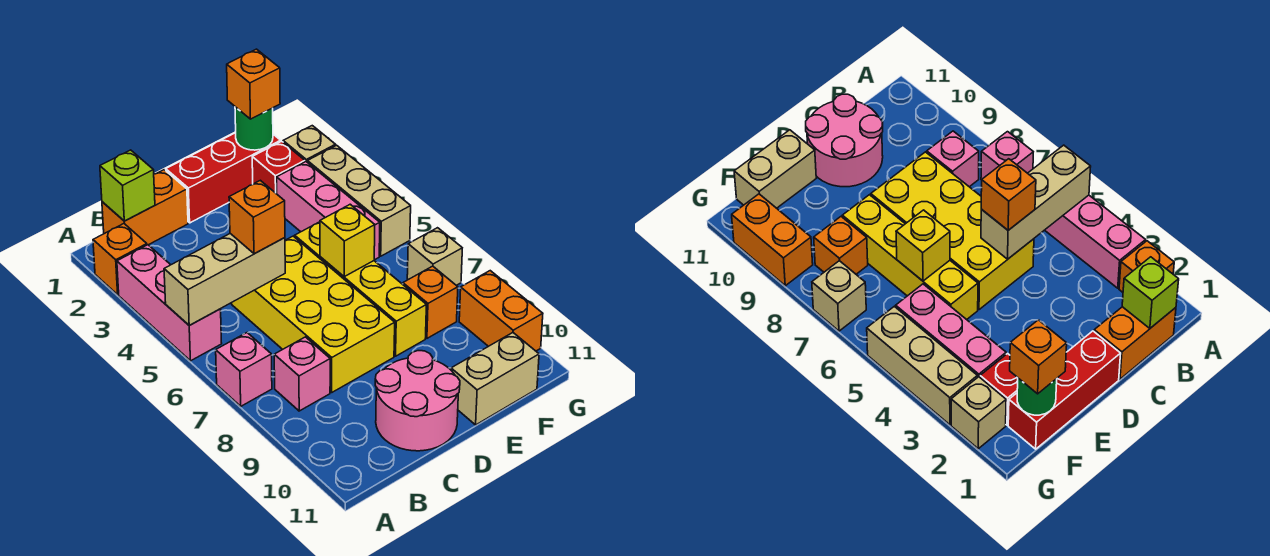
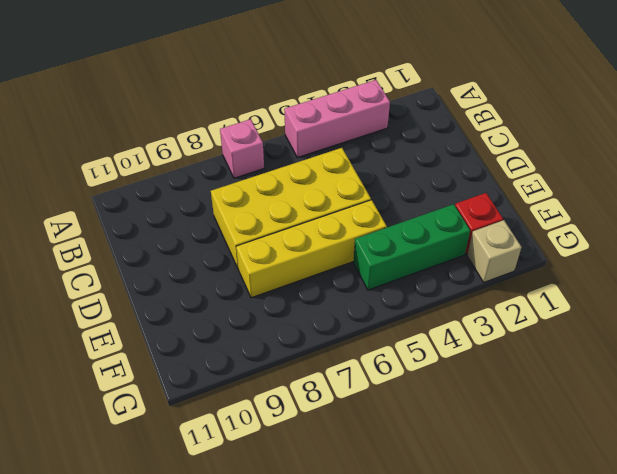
green 1x3 brick [353,204,470,290] -> pink 1x3 brick [277,162,380,260]
none -> orange 1x1 brick [93,224,147,295]
none -> orange 1x2 brick [102,170,188,245]
none -> pink 1x1 brick [274,337,330,411]

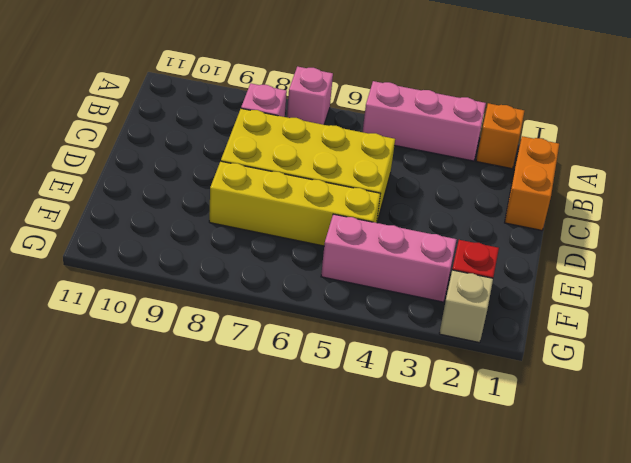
none -> pink 2x2 round brick [375,351,460,451]
none -> red 1x3 brick [166,133,281,223]
none -> tan 1x2 brick [451,333,539,425]

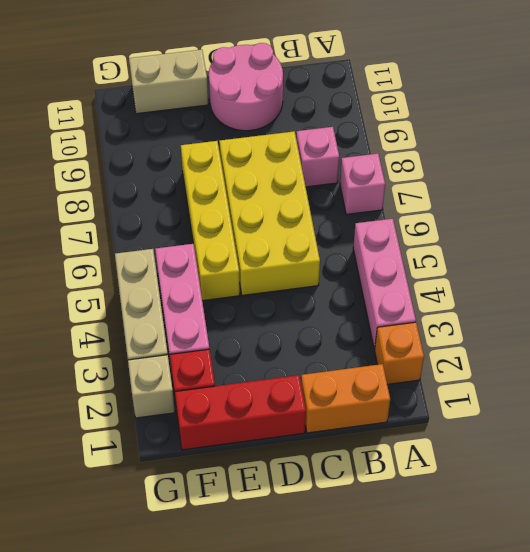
none -> orange 1x1 brick [403,266,458,338]
none -> tan 1x1 brick [407,228,462,285]
none -> orange 1x2 brick [459,271,543,351]

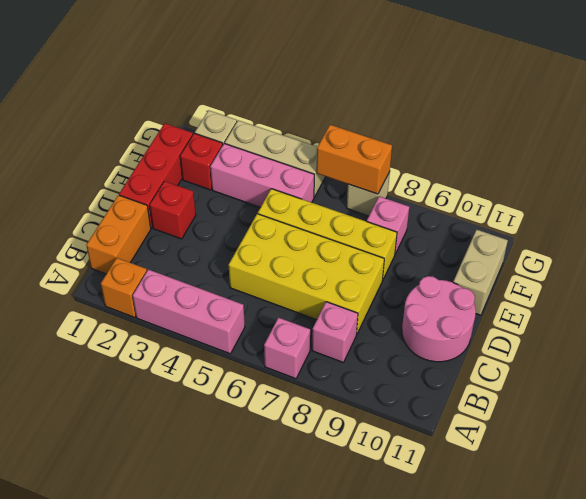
red 1x1 brick [150,181,196,239] -> none
pink 1x1 brick [367,196,409,254] -> orange 1x1 brick [403,266,458,338]
orange 1x2 brick [317,125,392,194] -> orange 1x2 brick moved to [459,271,543,351]
none -> tan 1x3 brick [164,234,285,325]
none -> lime 1x1 brick [100,150,155,221]
none -> yellow 1x1 brick [320,204,375,277]

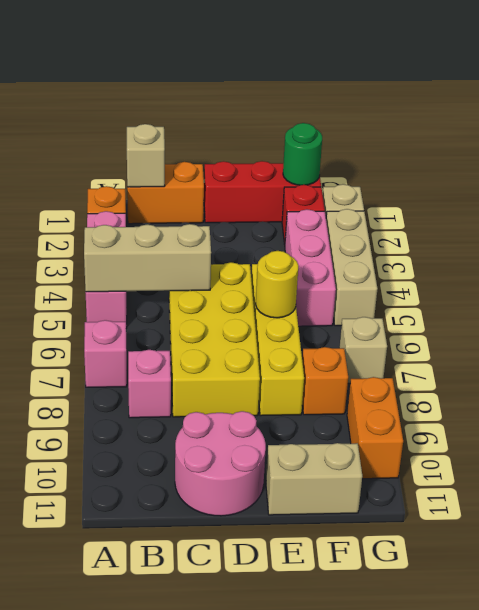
tan 1x1 brick [127,124,165,187] -> lime 1x1 brick [100,150,155,221]
yellow 1x1 round brick [256,251,298,318] -> yellow 1x1 brick [320,204,375,277]
none -> orange 1x1 brick [229,180,285,254]
none -> orange 1x1 brick [227,49,280,119]

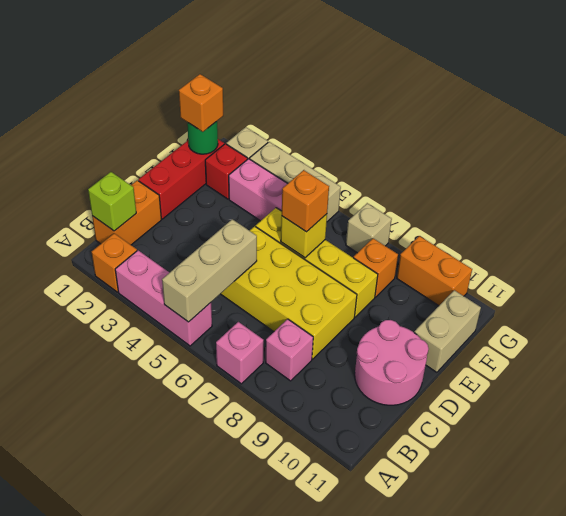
orange 1x1 brick [282,170,329,232] -> orange 1x1 brick moved to [229,180,285,254]

